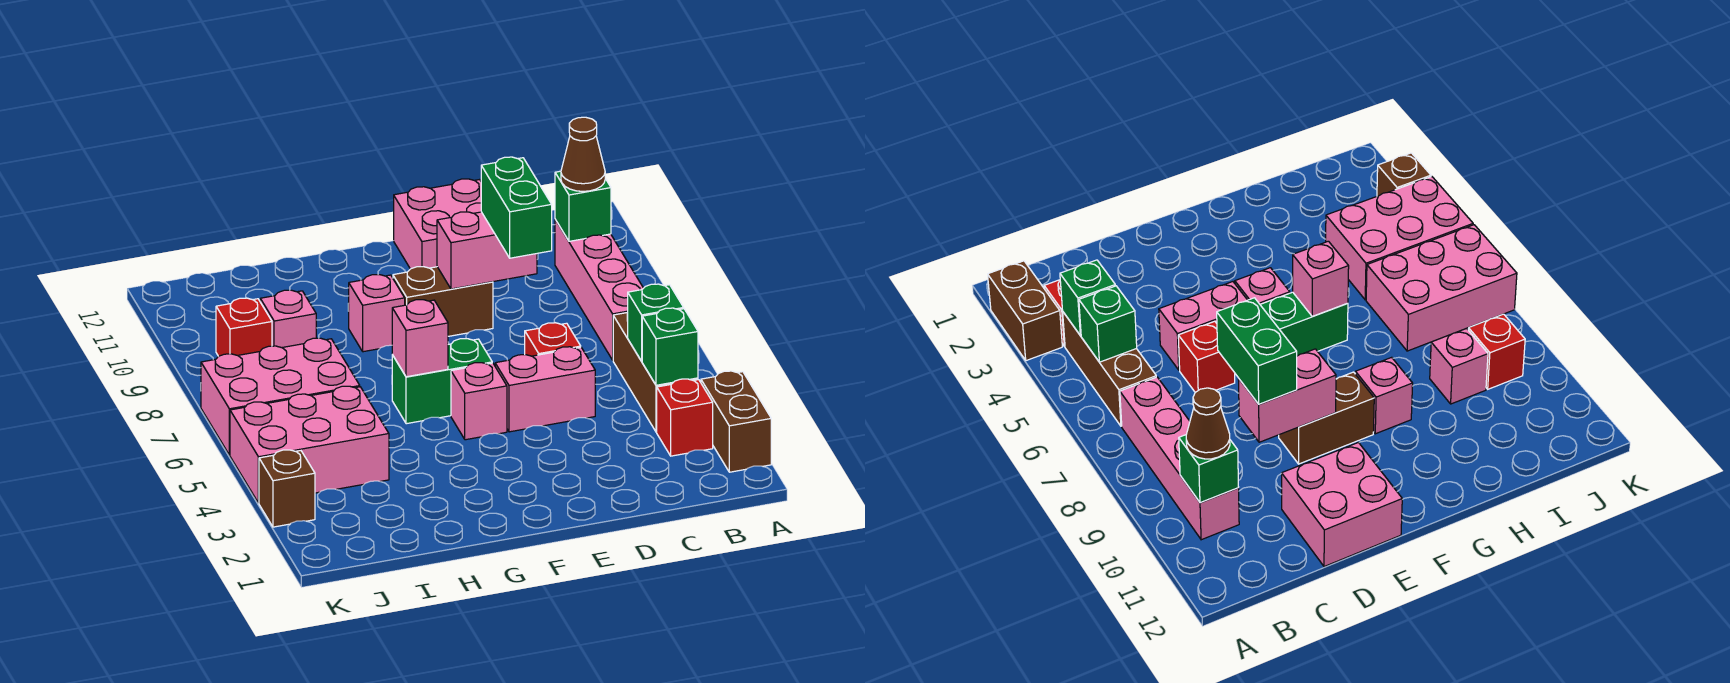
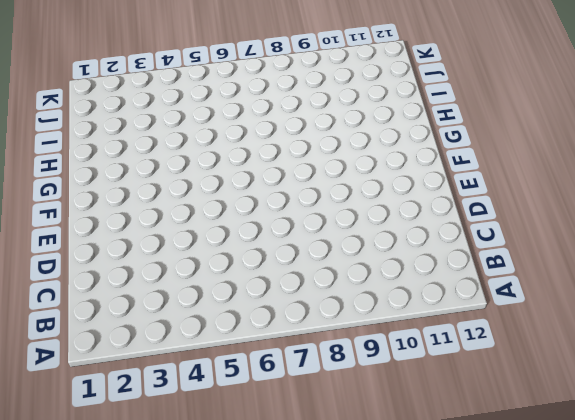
none -> brown 1x2 brick [701,371,771,472]
none -> red 1x1 brick [657,379,713,456]
none -> brown 1x3 brick [613,313,698,432]

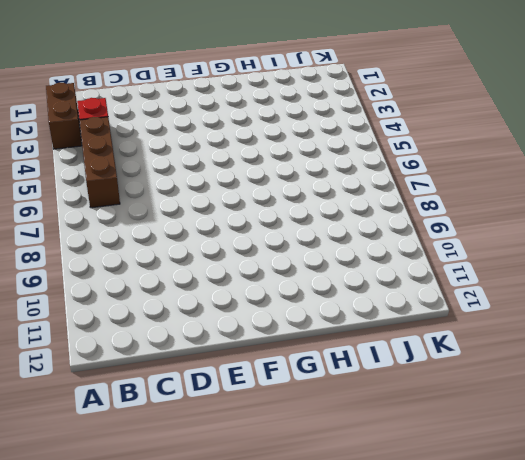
none -> pink 1x4 brick [555,220,643,360]
none -> pink 1x2 brick [495,347,595,432]
none -> red 1x1 brick [525,323,581,356]

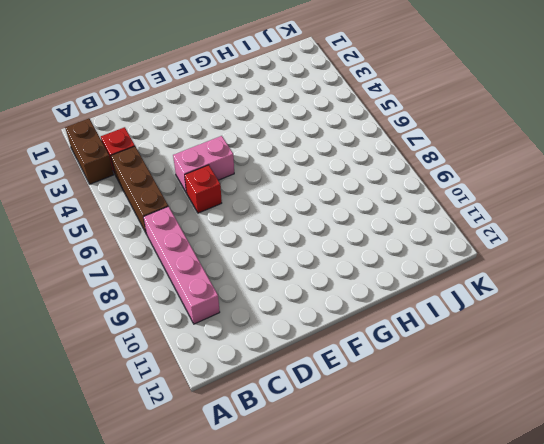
none -> pink 2x2 brick [394,179,481,269]
none -> brown 1x2 brick [393,267,493,336]
none -> pink 1x1 brick [451,363,507,440]

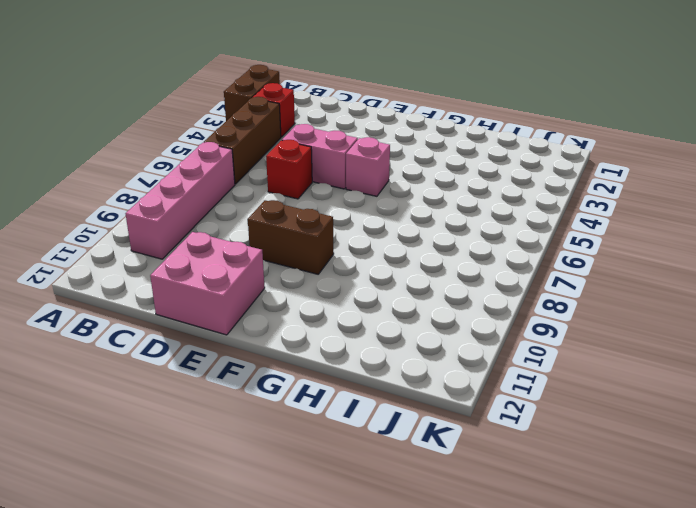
none -> green 1x2 brick [392,339,492,424]
none -> pink 1x1 brick [349,275,405,352]
none -> pink 2x3 brick [230,386,389,503]

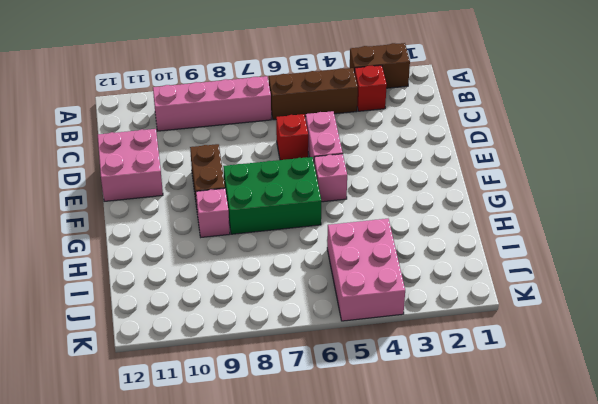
green 2x3 brick [223,157,321,234] -> green 1x2 brick [392,339,492,424]
none -> pink 2x3 brick [201,338,360,455]
none -> pink 1x1 brick [260,290,316,348]
none -> red 1x1 brick [216,298,272,356]

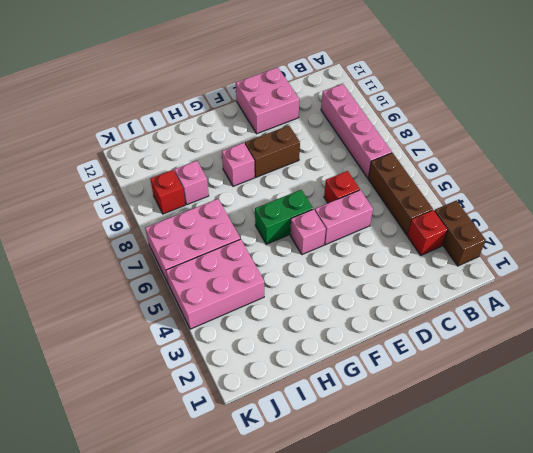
none -> brown 1x1 brick [259,450,315,527]
none -> green 1x1 brick [642,308,698,385]
none -> green 1x1 brick [628,284,684,361]

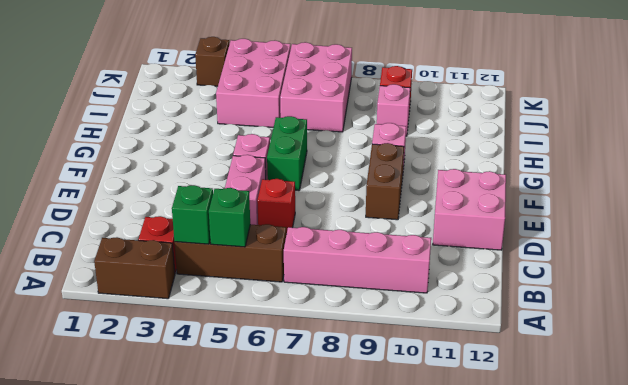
none -> green 1x1 brick [555,171,611,241]
none -> pink 1x2 brick [437,212,537,289]
none -> pink 1x1 brick [392,300,448,377]

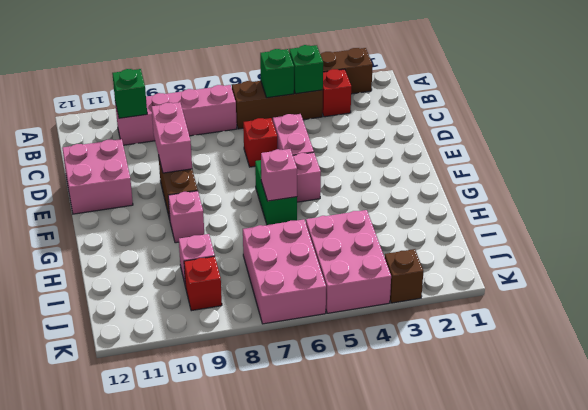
none -> brown 1x1 cone [561,117,605,191]
none -> green 1x2 brick [481,157,552,258]

